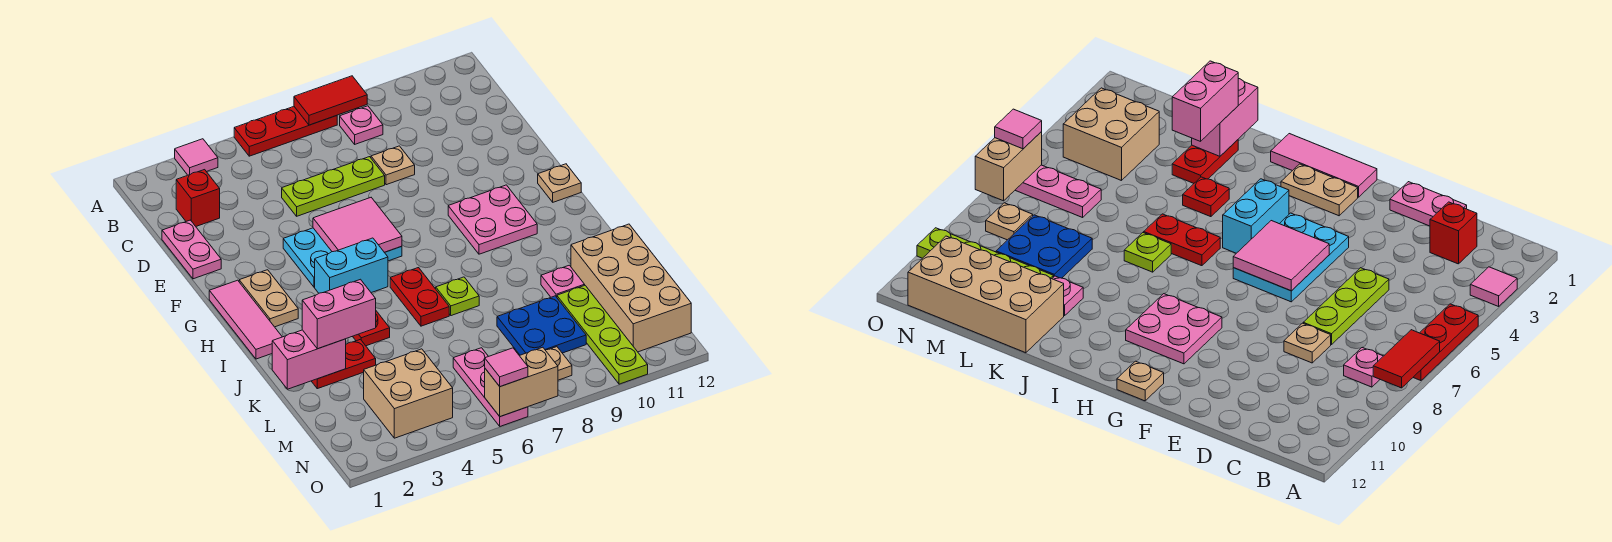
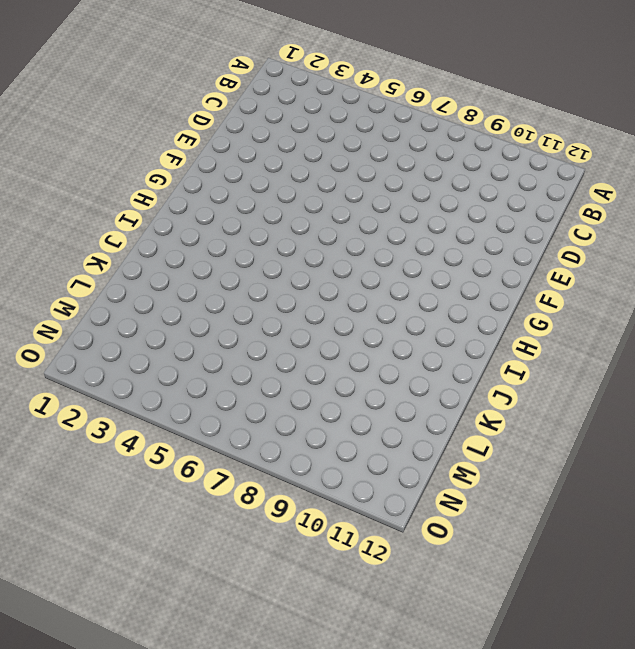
none -> pink 1x1 tile [175,139,218,175]
none -> red 1x3 plate [234,107,337,156]
none -> pink 1x1 plate [340,106,383,144]
none -> red 1x1 brick [176,170,220,226]

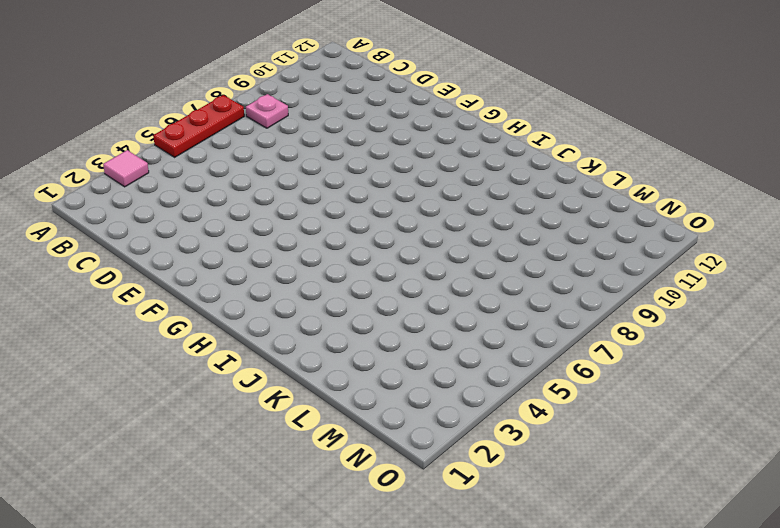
none -> red 1x1 brick [176,170,220,226]
none -> pink 1x2 plate [162,220,221,279]
none -> lime 1x3 plate [282,157,385,216]
none -> tan 1x1 plate [371,146,415,185]

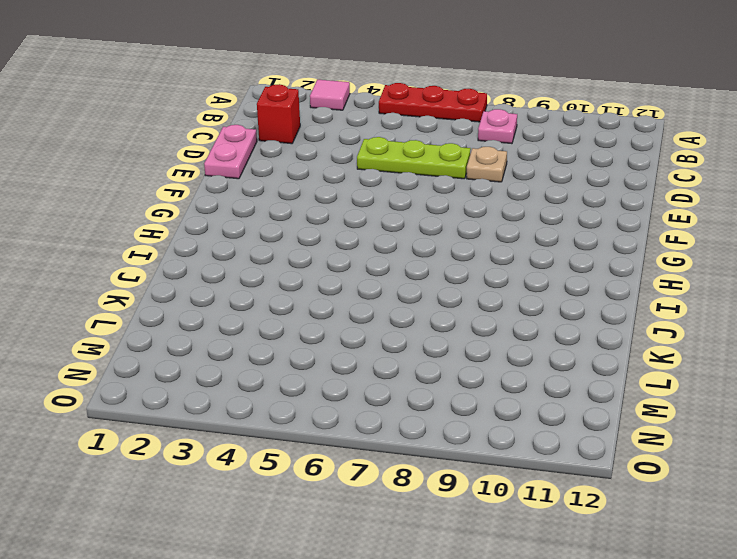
none -> cyan 2x3 plate [283,228,402,287]
none -> pink 1x3 tile [209,280,282,359]
none -> tan 1x2 plate [239,270,298,327]
none -> pink 2x2 plate [448,185,537,254]

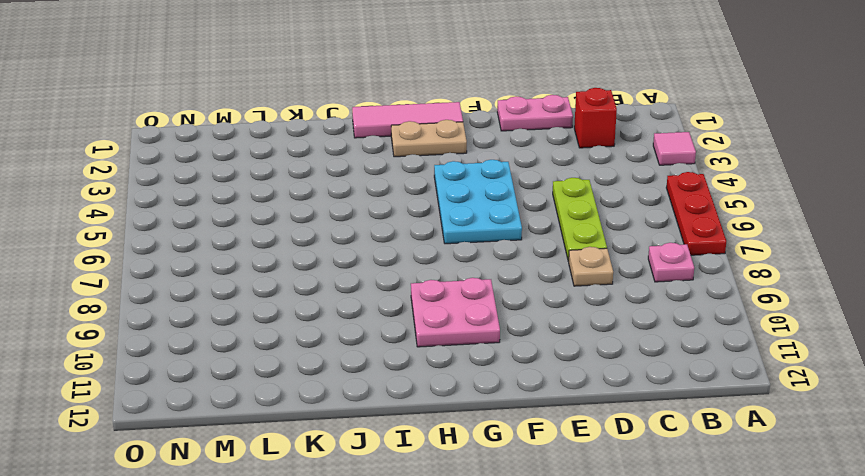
none -> tan 1x1 plate [538,164,581,202]
none -> cyan 1x2 brick [315,238,388,293]
none -> red 1x2 plate [390,268,449,326]
none -> red 1x1 plate [353,311,390,346]

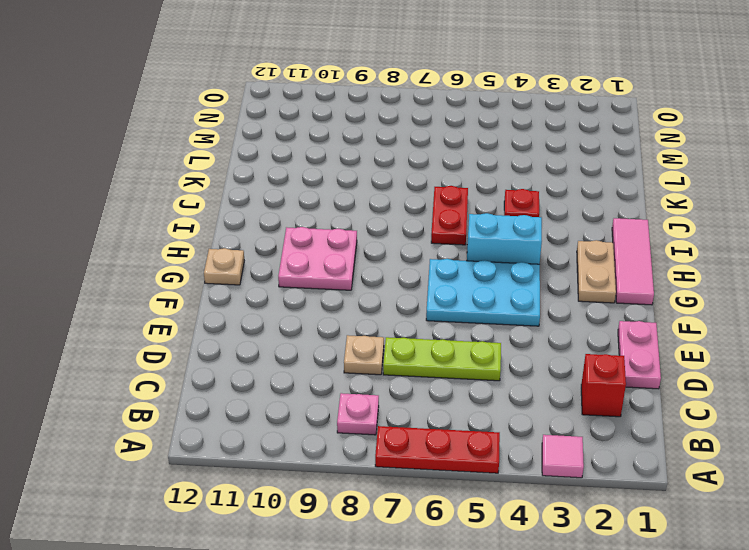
none -> lime 1x1 plate [436,277,479,316]
none -> red 1x2 plate [312,339,376,389]
none -> pink 1x1 plate [541,265,585,297]
none -> tan 2x4 brick [571,224,691,352]

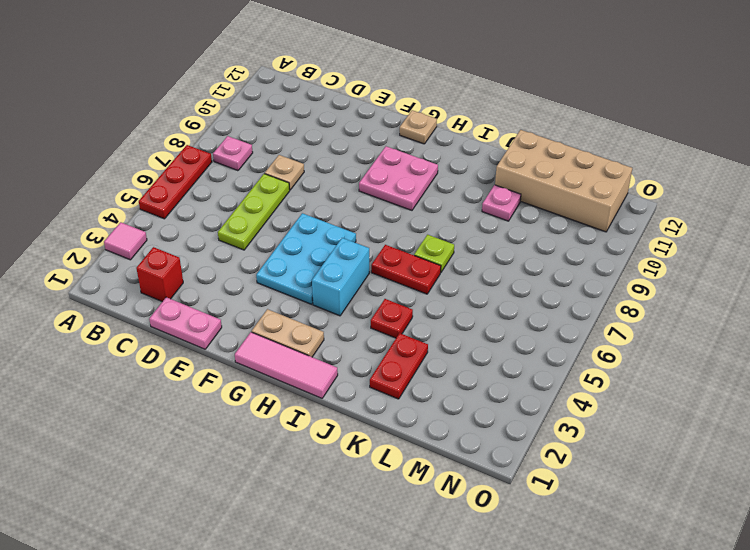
none -> blue 2x2 plate [497,296,586,355]
none -> lime 1x4 plate [557,286,648,384]
none -> tan 2x2 brick [364,349,453,438]
none -> pink 1x3 plate [453,348,528,426]

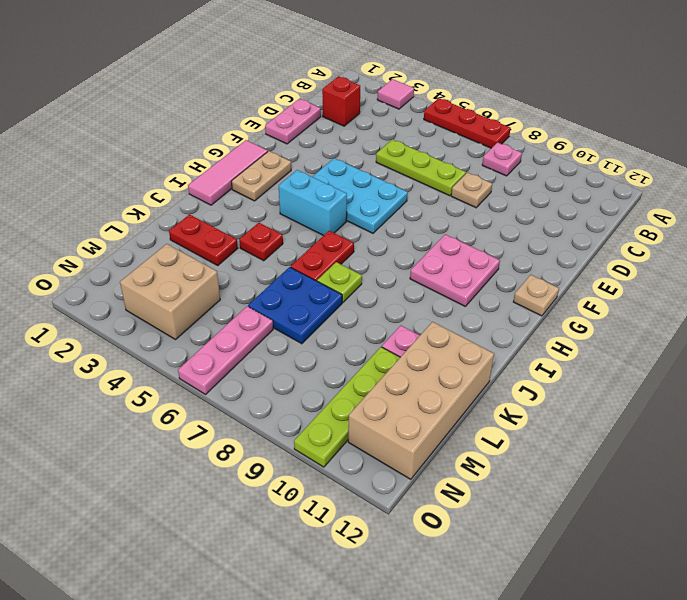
blue 2x2 plate [248,267,342,344] -> blue 2x2 plate moved to [497,296,586,355]
none -> tan 1x1 plate [546,347,572,380]
none -> red 1x2 tile [294,76,367,125]
none -> pink 2x2 tile [313,198,402,252]
none -> pink 1x2 brick [272,330,346,389]

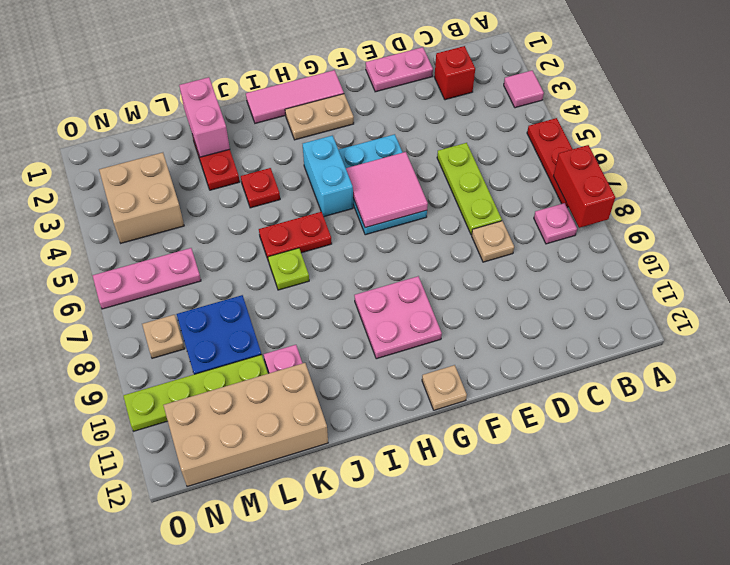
red 1x2 brick [553,145,615,228] -> red 1x2 tile [294,76,367,125]
none -> tan 1x2 brick [485,347,558,417]
none -> pink 1x2 brick [302,279,376,349]
none -> pink 1x1 tile [485,348,528,387]

